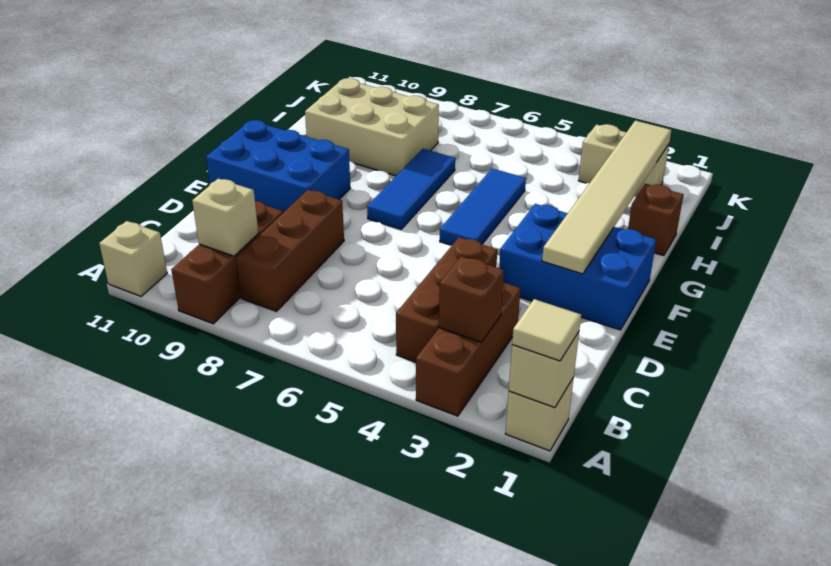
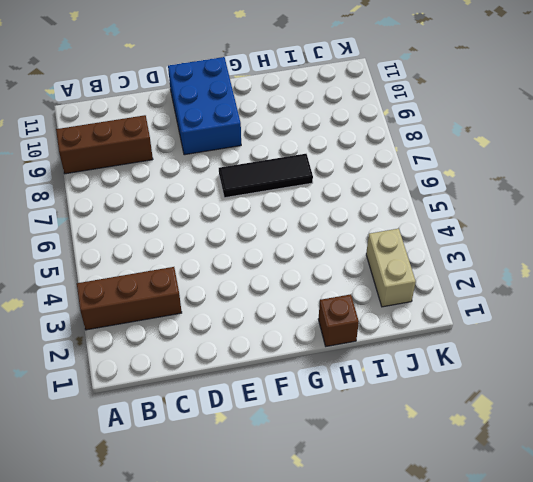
black 1x3 tile [219,154,313,198] -> blue 1x3 tile [367,149,455,229]
none -> tan 1x1 brick [506,378,574,451]
none -> tan 1x1 brick [99,221,167,296]
none -> brown 1x3 brick [396,237,497,362]

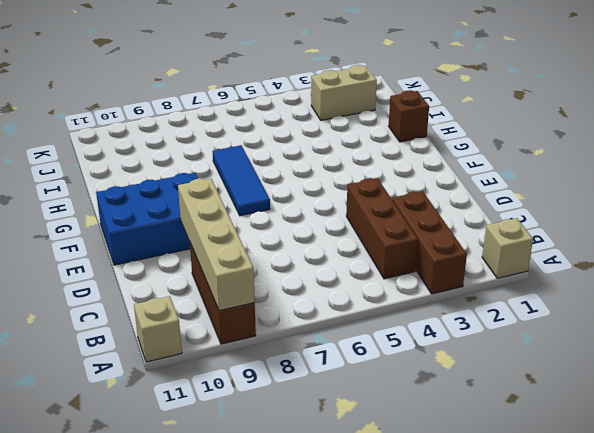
tan 1x4 brick [178,179,255,311] -> tan 1x1 brick [192,179,259,256]
none -> brown 1x3 brick [236,190,344,311]
none -> blue 2x3 brick [499,204,656,330]
none -> blue 1x3 tile [440,168,526,246]

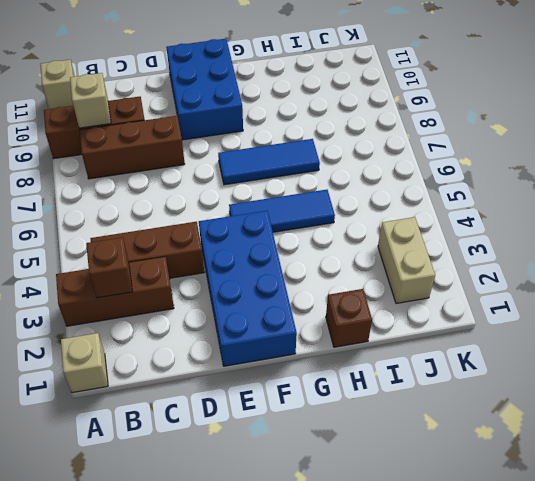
blue 2x4 brick [199,211,297,366] -> blue 2x3 brick [499,204,656,330]
none -> tan 2x3 brick [305,78,439,176]
none -> tan 1x1 brick [509,332,579,408]
none -> tan 1x6 tile [542,121,671,274]

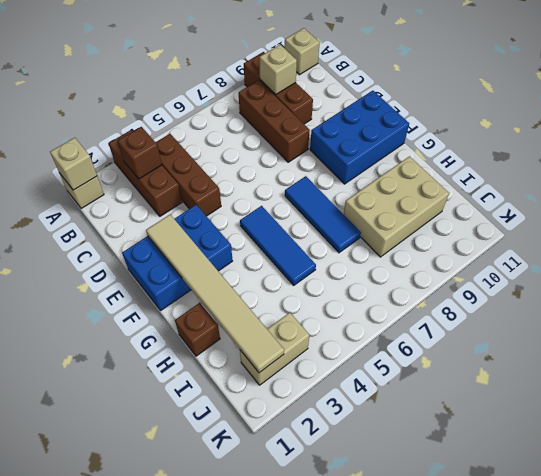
none -> tan 1x1 tile [512,299,581,361]

